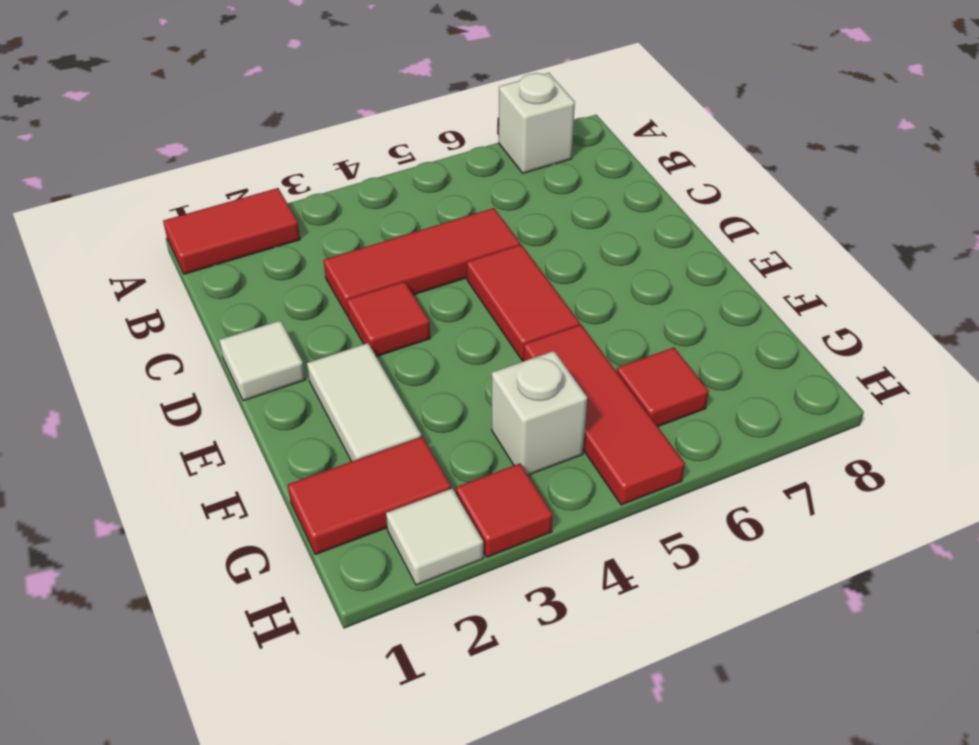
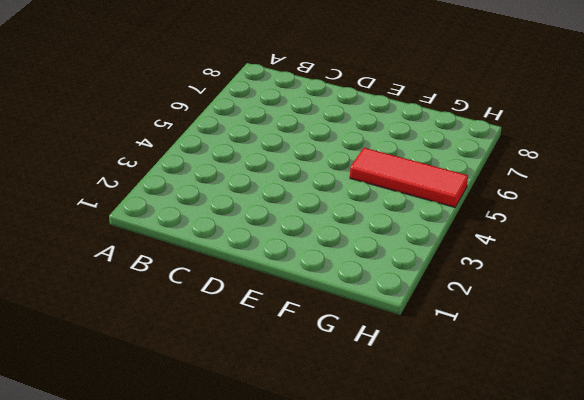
none -> red 1x2 tile [163,188,300,274]
none -> white 1x1 brick [499,73,575,173]
none -> red 1x3 tile [324,208,520,316]

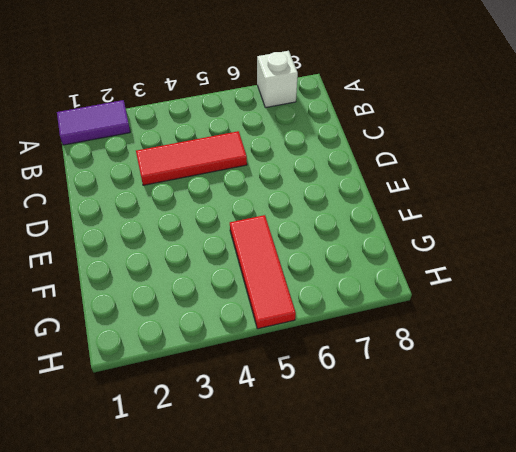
purple 1x2 tile [57,100,130,145] -> red 1x2 tile [163,188,300,274]
none -> white 1x1 tile [219,320,305,401]
none -> red 1x1 tile [347,281,430,357]
none -> red 1x2 tile [467,245,580,360]

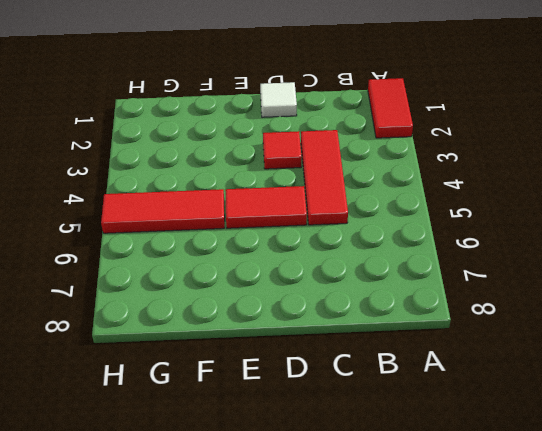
none -> white 1x1 brick [499,73,575,173]
none -> white 1x2 tile [307,343,421,462]
none -> red 1x2 tile [288,437,451,555]

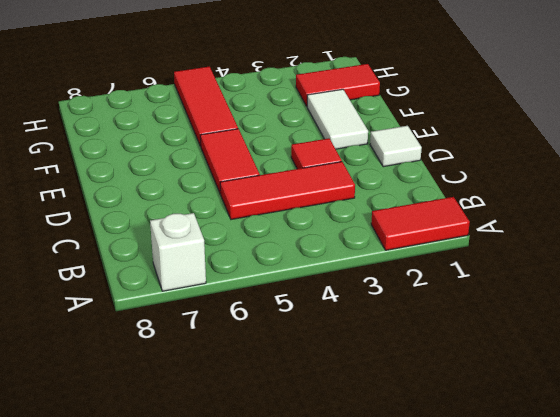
none -> white 1x1 brick [492,351,587,475]
none -> red 1x1 tile [617,347,709,426]
none -> white 1x1 tile [386,488,483,585]

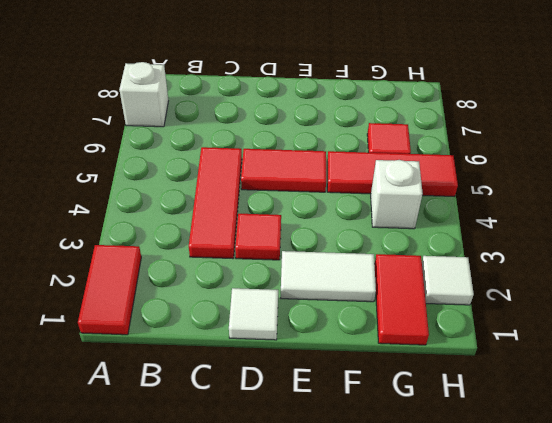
none -> red 1x1 tile [456,463,553,557]

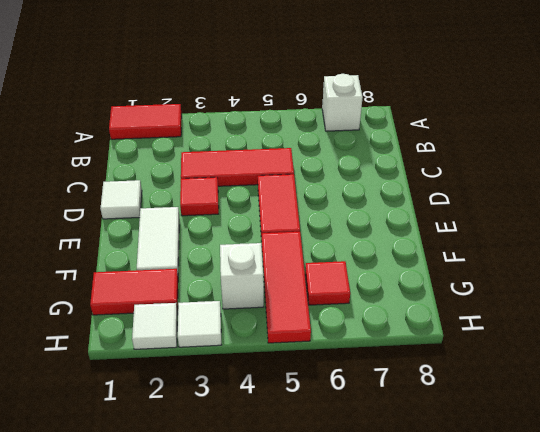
white 1x1 tile [178,301,221,347] -> red 1x1 tile [456,463,553,557]

